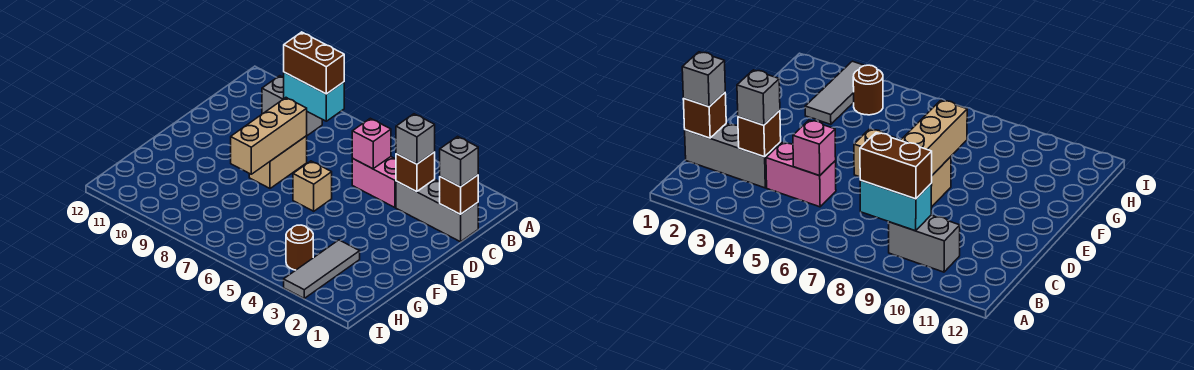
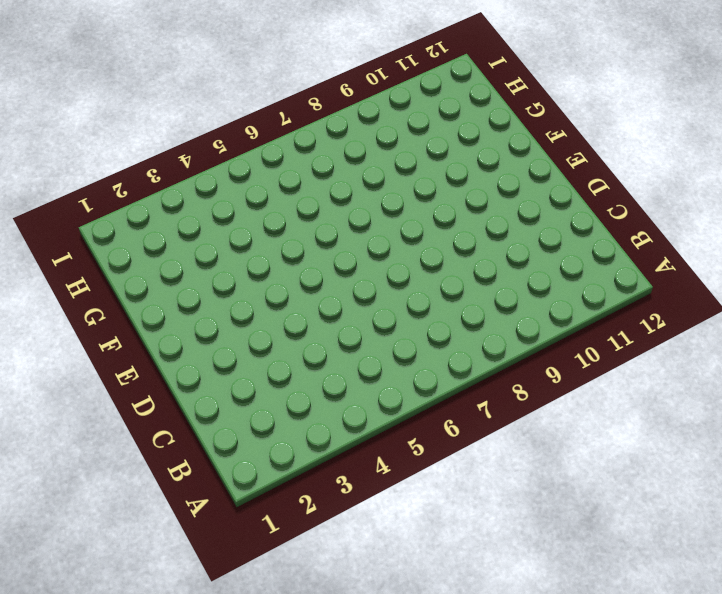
none -> grey 1x2 brick [262,76,322,136]
none -> grey 1x3 brick [396,179,478,242]
none -> pink 1x2 brick [352,157,396,208]

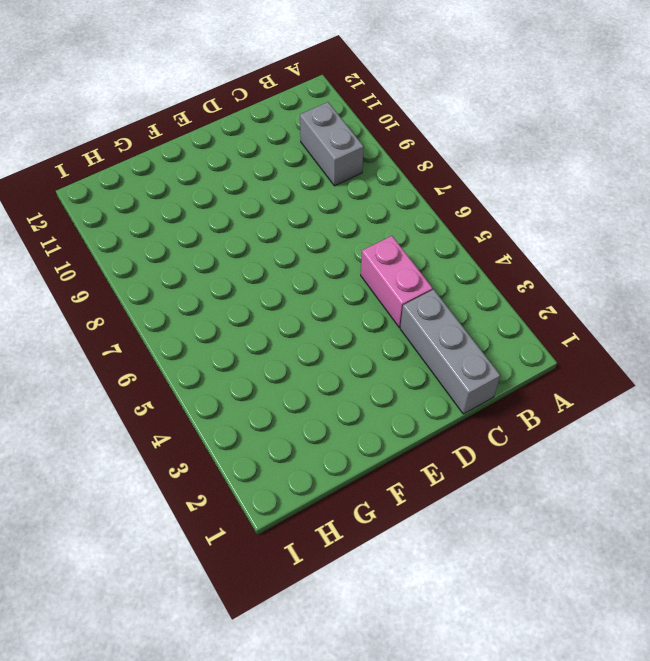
none -> tan 1x2 brick [249,136,307,188]
none -> tan 1x1 brick [293,161,332,211]
none -> grey 1x3 tile [284,240,360,298]

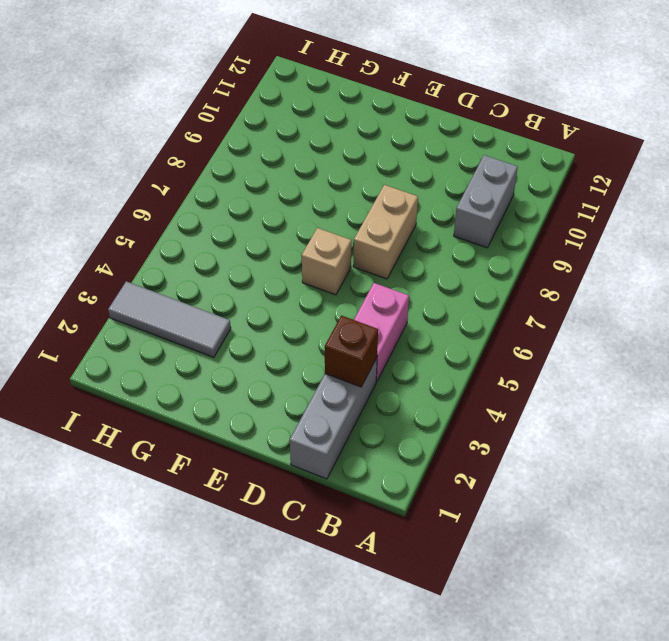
tan 1x2 brick [353,185,418,279] -> tan 1x2 brick turned to [249,136,307,188]
none -> brown 1x1 round brick [286,225,313,270]
none -> cyan 1x2 brick [284,72,344,121]
none -> brown 1x1 brick [440,175,478,214]

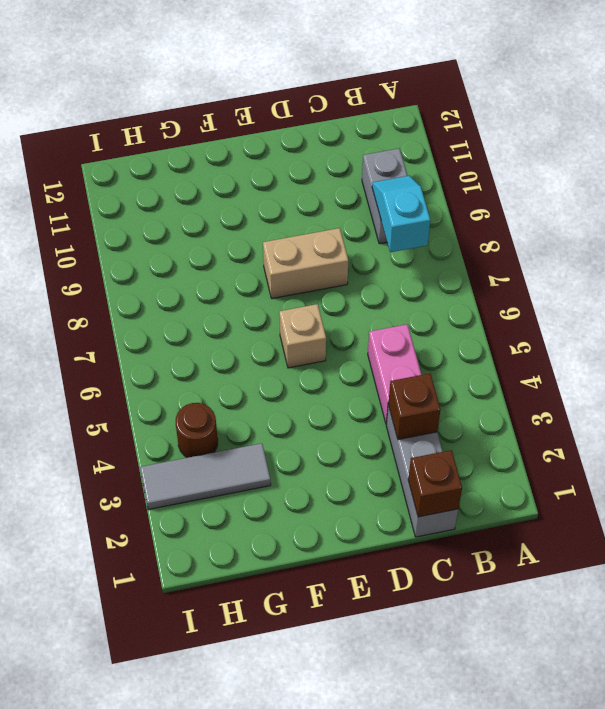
cyan 1x2 slope [372,176,430,252] -> cyan 1x2 brick [284,72,344,121]
none -> pink 1x1 brick [352,118,391,169]
none -> tan 1x3 brick [231,98,307,174]
none -> brown 1x2 brick [284,32,344,94]

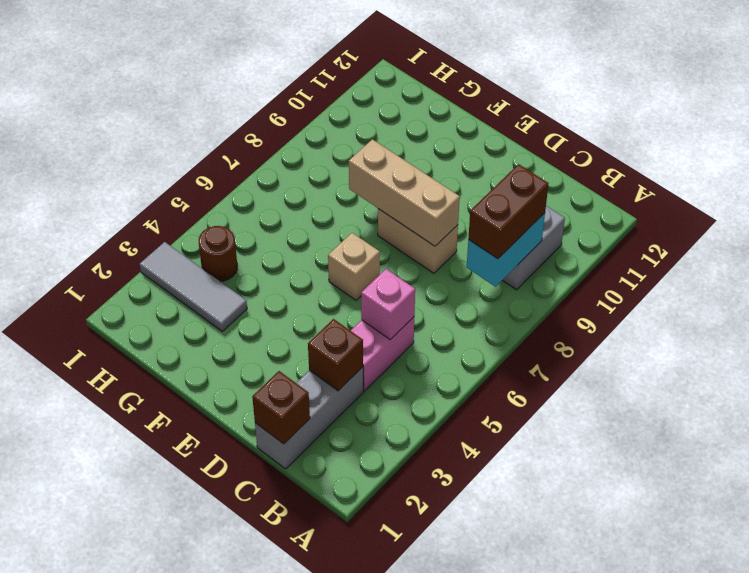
none -> grey 1x1 brick [440,136,478,187]
none -> grey 1x1 brick [396,114,435,164]

